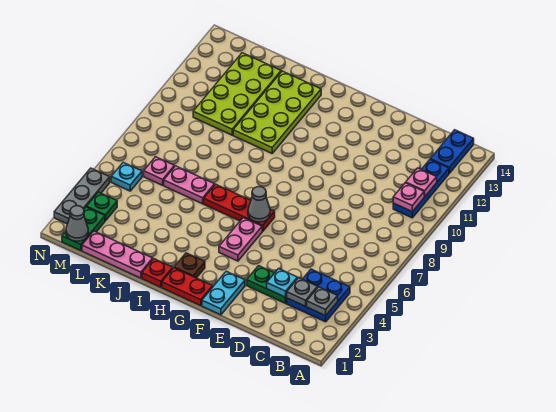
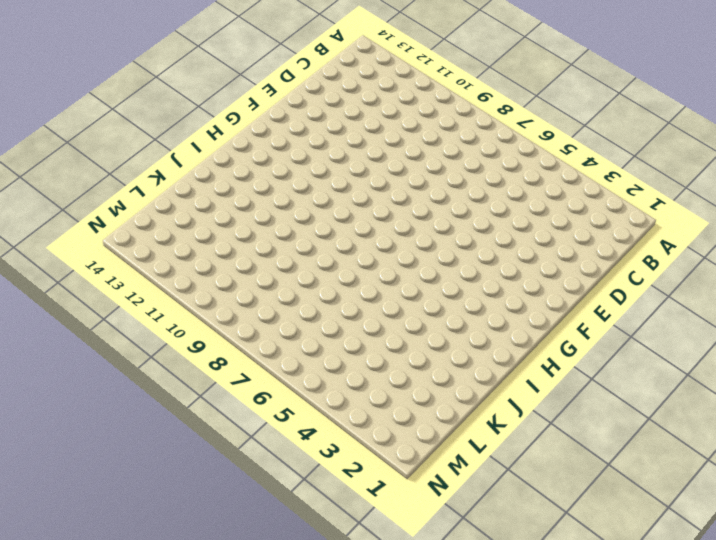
none -> blue 2x2 plate [287,269,350,322]
none -> blue 1x3 plate [393,160,449,218]
none -> blue 1x2 plate [430,130,474,173]

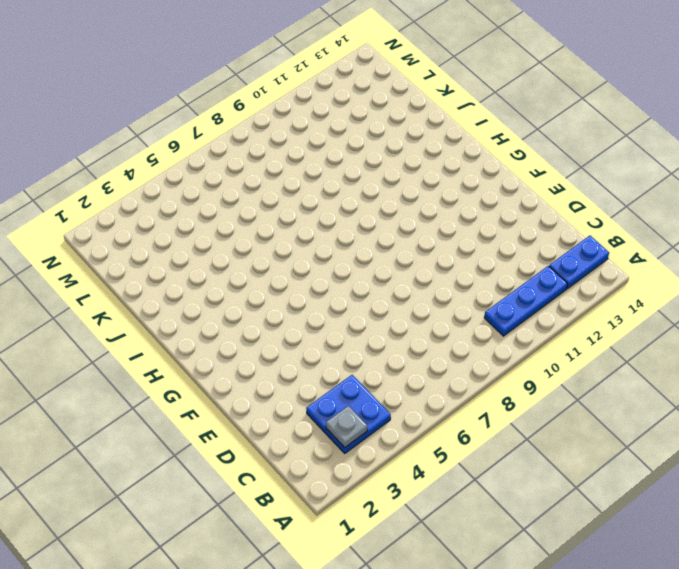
none -> green 1x2 plate [247,266,287,303]
none -> cyan 1x2 plate [202,271,245,315]
none -> red 1x2 plate [162,268,213,306]

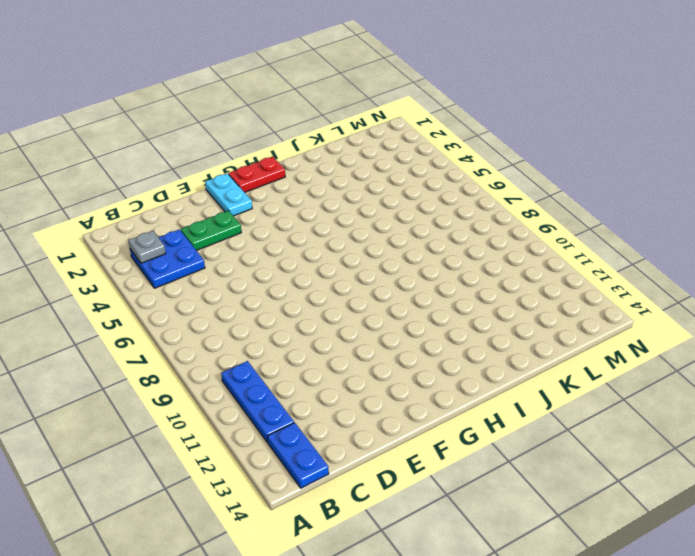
none -> pink 1x2 plate [219,218,262,261]
none -> red 1x3 plate [204,184,275,231]
none -> brown 1x1 plate [174,253,205,278]

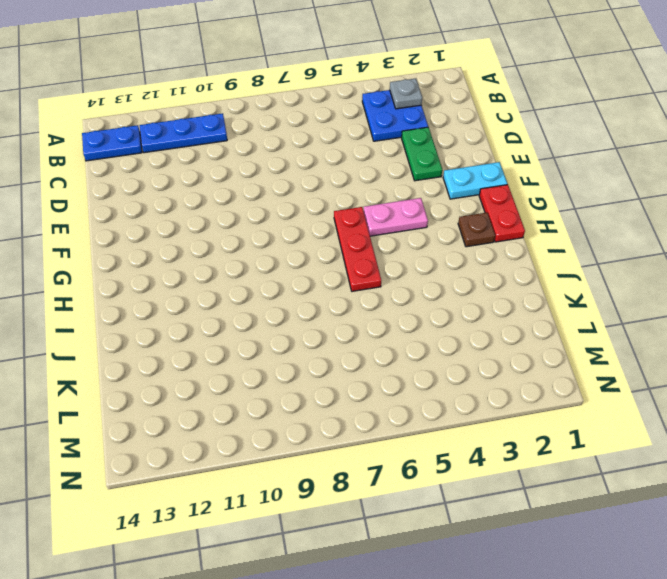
none -> red 1x1 plate [142,259,173,287]
none -> lime 2x4 plate [233,71,321,153]
none -> pink 1x3 plate [82,231,153,278]

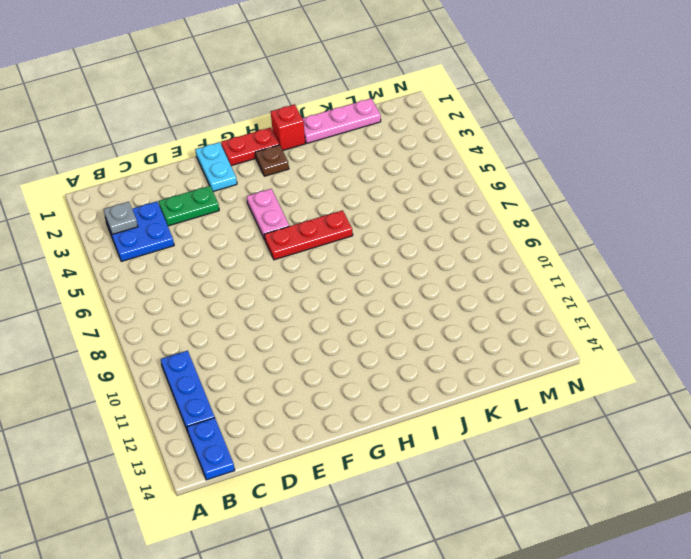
red 1x1 brick [271,104,305,150] -> red 1x1 plate [142,259,173,287]
none -> lime 2x4 plate [233,71,321,153]
none -> pink 1x2 plate [164,166,215,204]
none -> lime 2x4 plate [193,53,281,135]

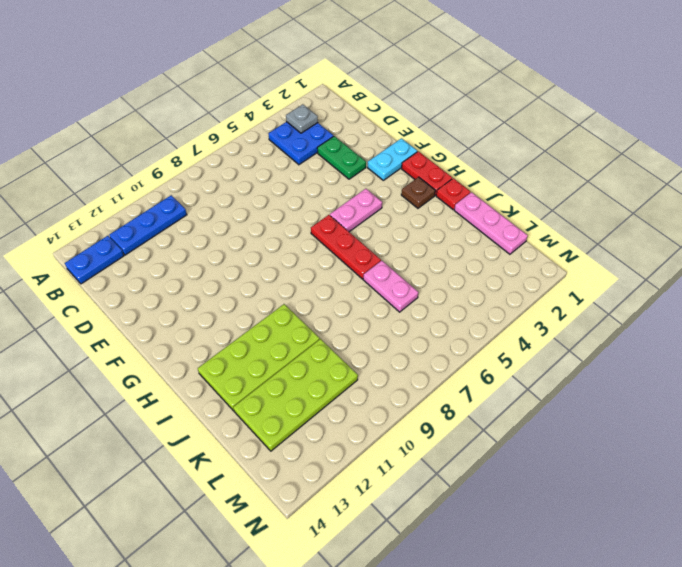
none -> pink 1x1 plate [144,157,175,185]
none -> green 1x2 plate [62,207,105,251]
none -> green 1x1 plate [87,192,117,221]

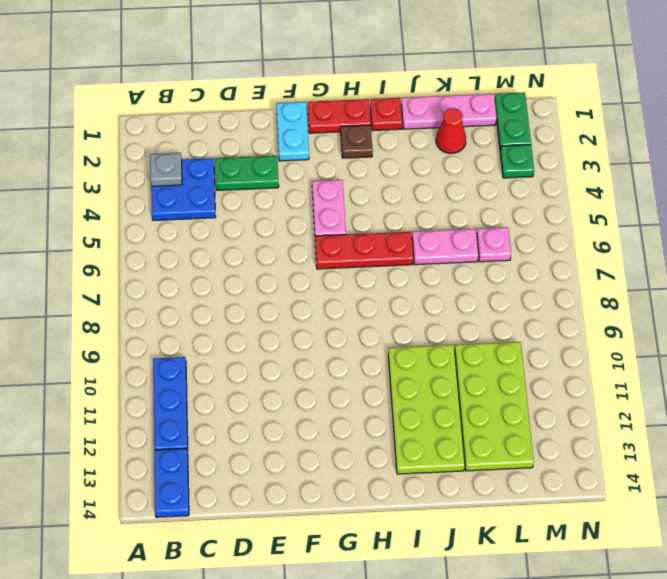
red 1x1 cone [436,108,466,153] -> none
none -> cyan 1x1 plate [111,163,142,191]
none -> grey 1x3 plate [54,168,110,224]
none -> pink 1x1 plate [393,183,424,212]

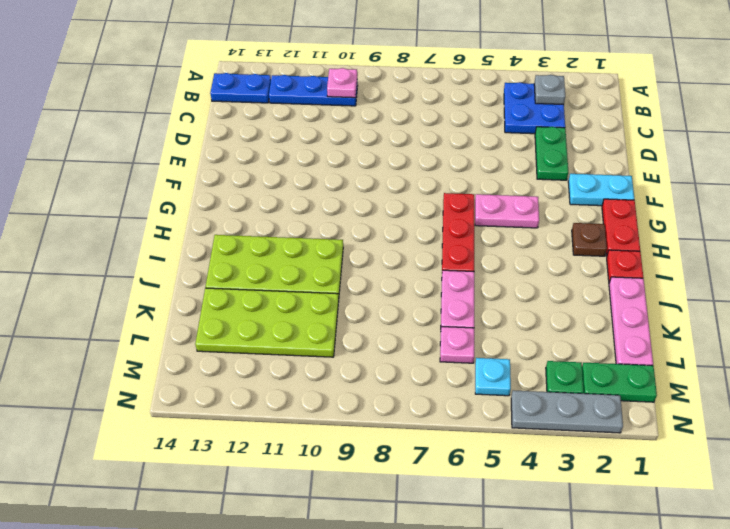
none -> pink 1x1 plate [406,168,437,197]
none -> grey 1x1 plate [287,278,318,306]
none -> cyan 1x1 plate [267,269,298,297]

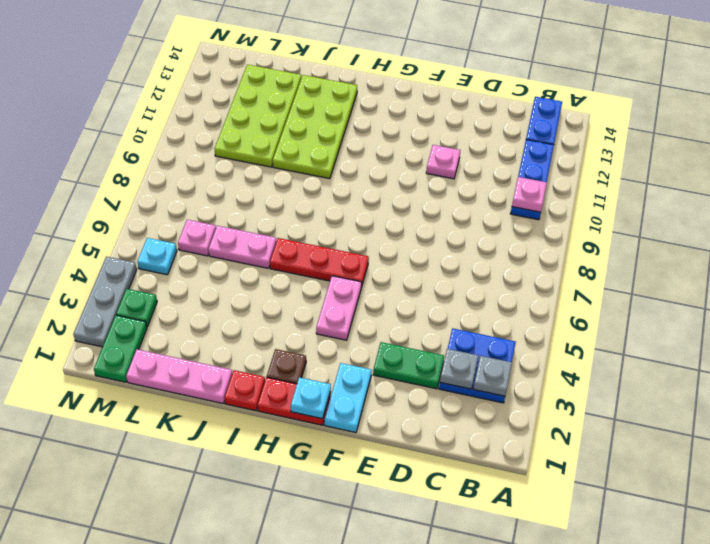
pink 1x1 plate [426,145,460,179] -> pink 1x1 plate moved to [406,168,437,197]
cyan 1x1 plate [291,377,331,419] -> cyan 1x1 plate moved to [267,269,298,297]
none -> grey 1x1 cone [248,187,270,222]
none -> grey 1x1 cone [66,206,88,241]

